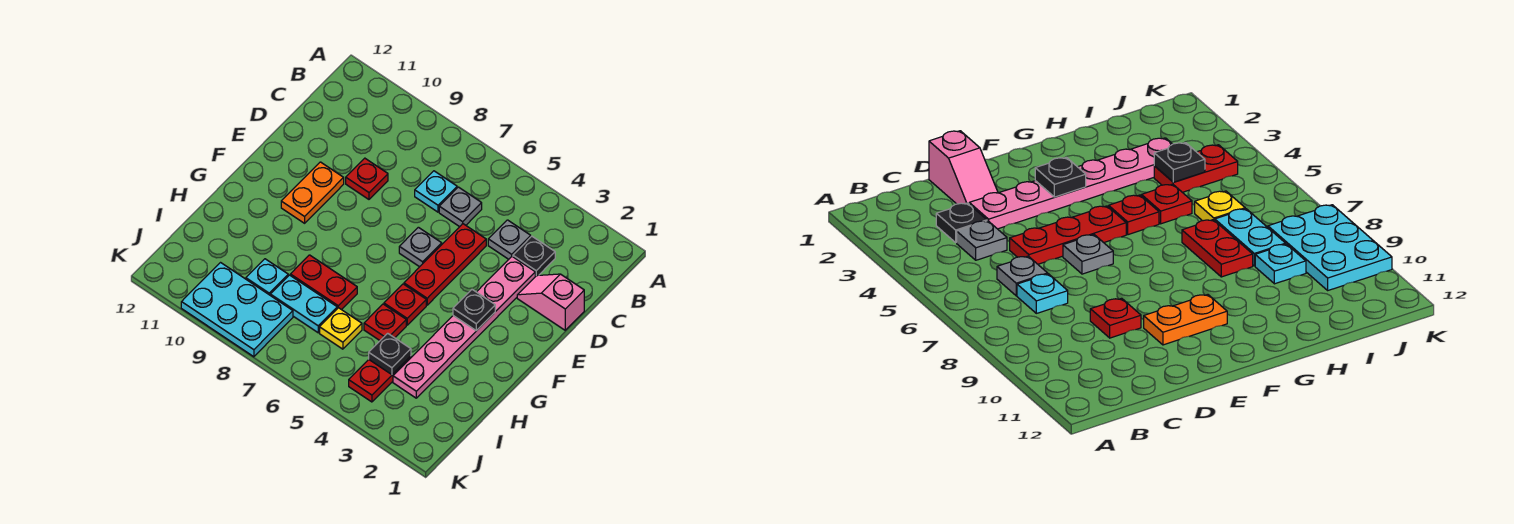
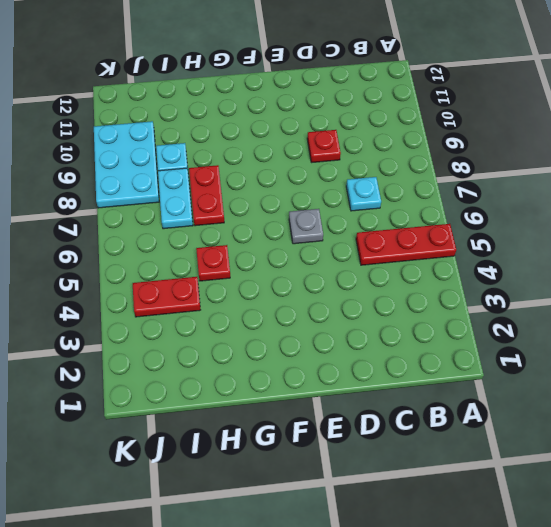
red 1x3 plate [356,224,456,265] -> red 1x3 plate moved to [404,224,486,305]
none -> black 1x1 plate [513,236,555,277]
none -> grey 1x1 plate [488,220,531,259]
none -> grey 1x1 plate [439,187,482,227]

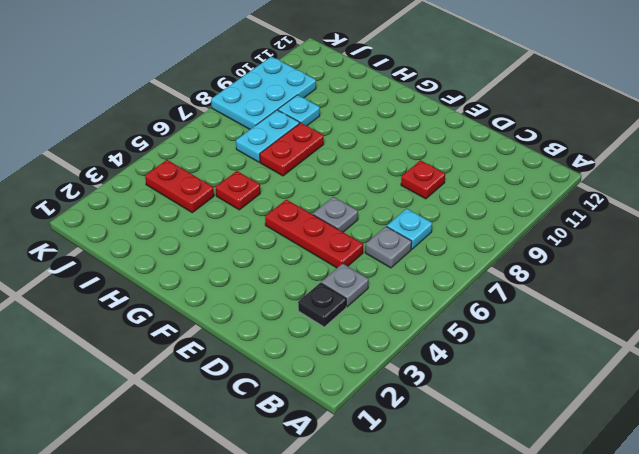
none -> pink 1x2 slope [517,274,584,330]
none -> pink 1x6 plate [393,257,535,398]
none -> orange 1x2 plate [281,162,344,223]

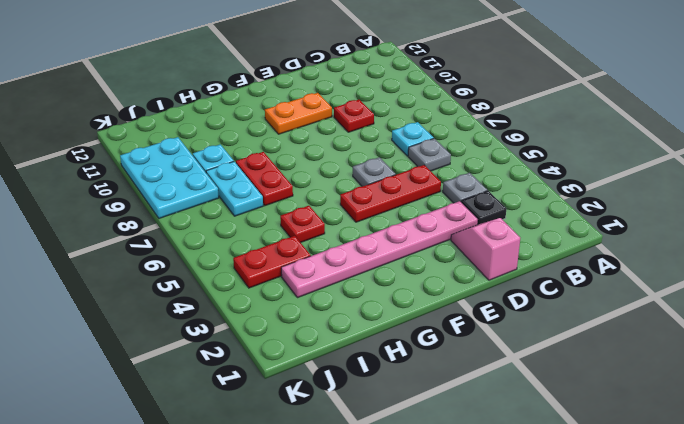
none -> red 1x1 plate [384,284,426,325]
none -> yellow 1x1 plate [320,308,362,349]
none -> black 1x1 plate [453,290,495,331]

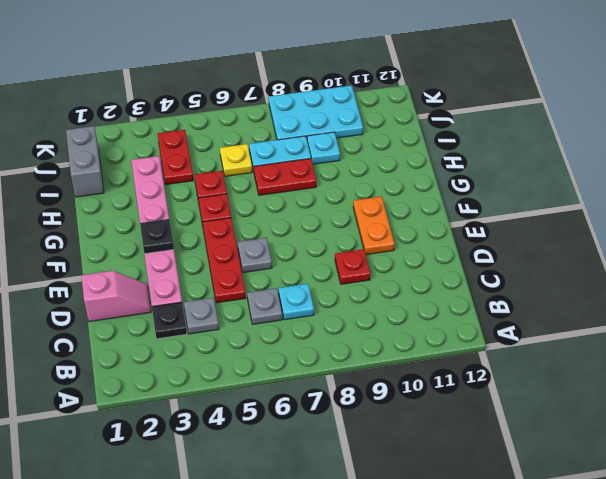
grey 1x2 brick [66,126,104,197] -> none
none -> black 1x1 plate [369,333,411,375]

